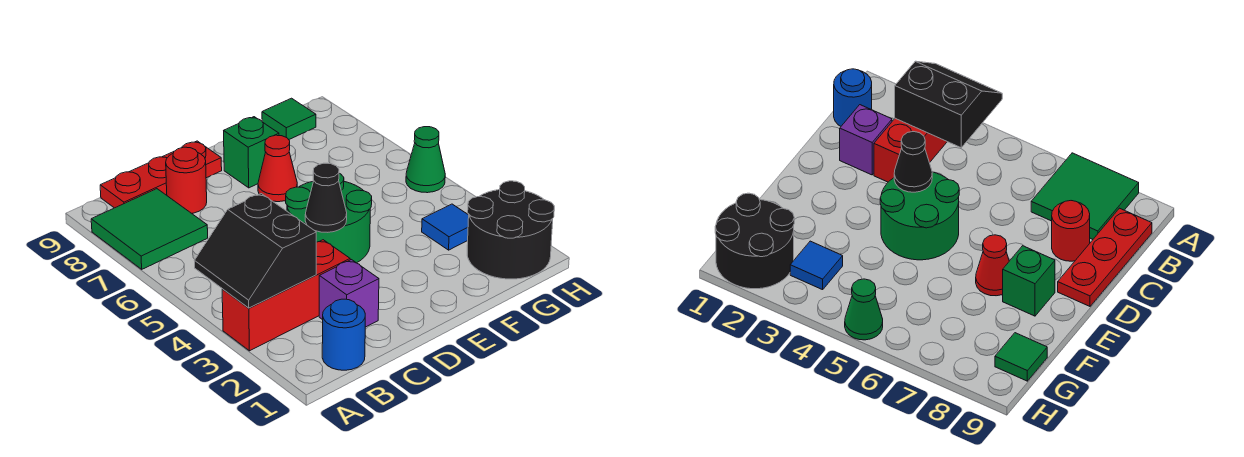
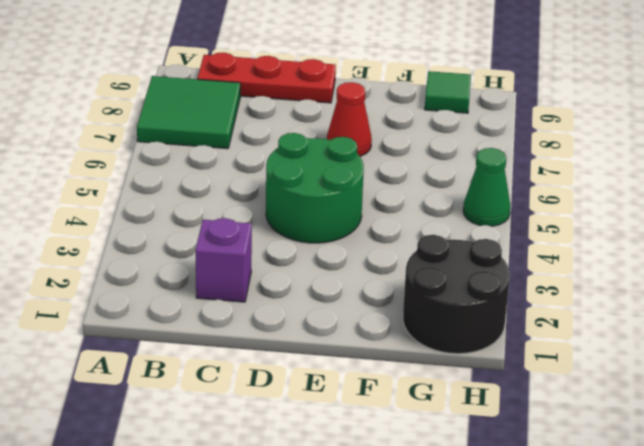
none -> red 1x3 brick [222,240,350,351]
none -> blue 1x1 round brick [322,299,365,370]
none -> red 1x1 round brick [166,147,207,213]

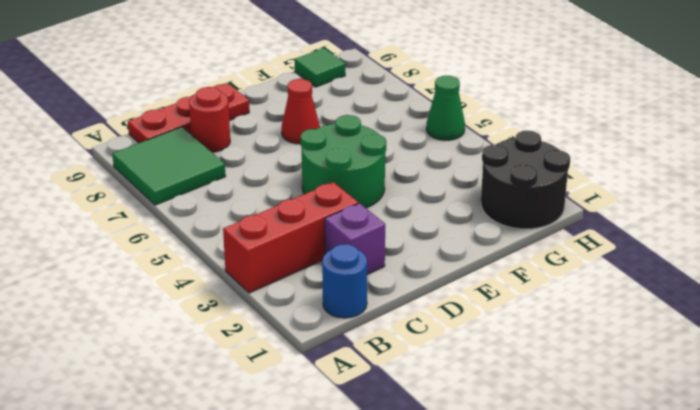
none -> green 1x1 brick [224,117,279,188]
none -> blue 1x1 tile [422,204,469,250]
none -> black 2x2 slope [195,194,316,308]

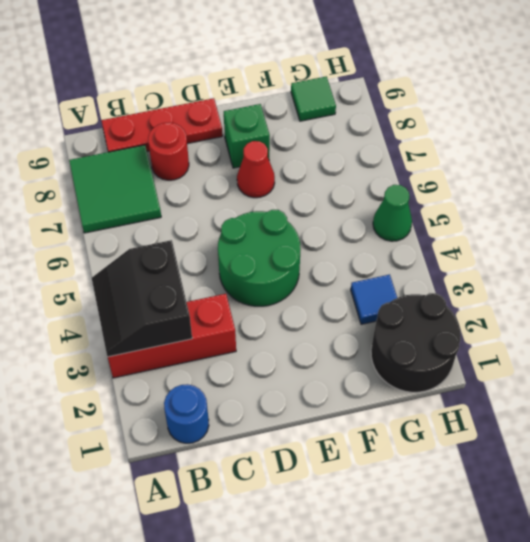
none -> purple 1x1 brick [319,260,379,327]
none -> black 1x1 cone [305,163,347,232]

